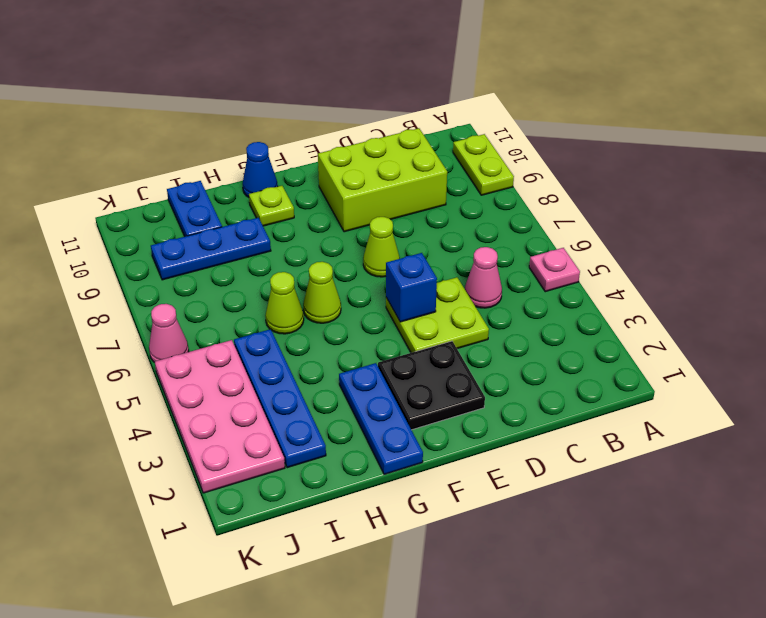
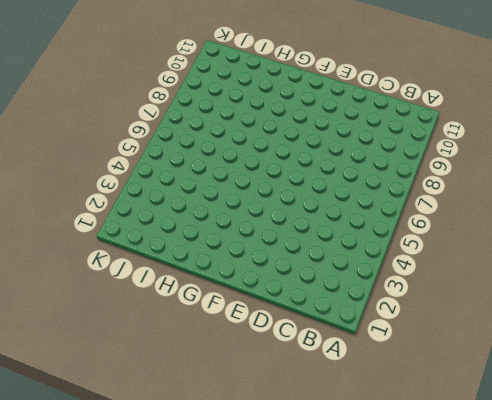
none -> pink 1x1 plate [529,248,580,292]
none -> lime 1x2 plate [453,134,514,195]
none -> pink 1x1 cone [465,247,502,308]

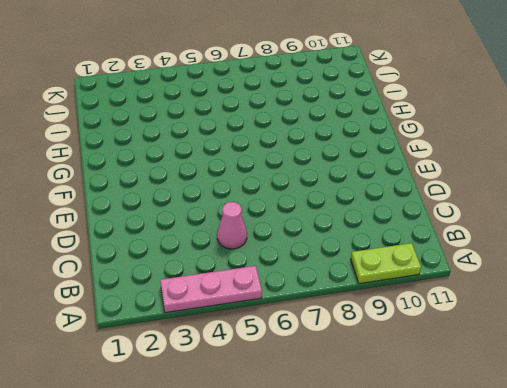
pink 1x3 plate [160,266,262,313] -> pink 1x1 plate [529,248,580,292]
none -> lime 2x3 brick [318,128,447,232]
none -> lime 2x2 plate [386,277,489,353]
none -> black 2x2 plate [378,341,485,430]

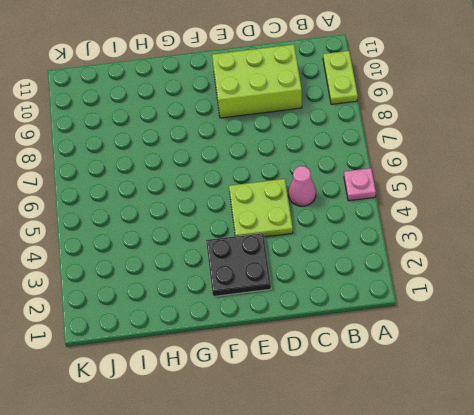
none -> lime 1x1 cone [363,217,400,277]
none -> blue 1x3 plate [339,363,423,474]
none -> lime 1x1 cone [303,262,341,323]

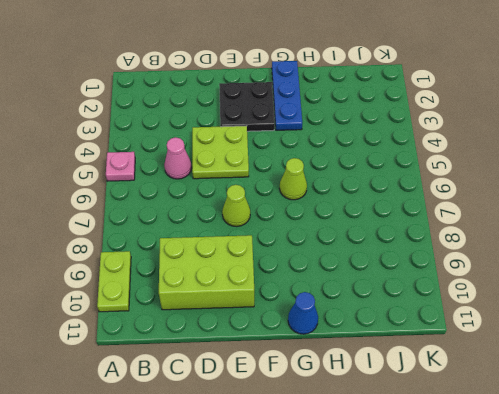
none -> lime 1x1 plate [249,186,294,226]
none -> lime 1x1 cone [265,272,304,334]
none -> blue 1x3 plate [151,218,271,280]

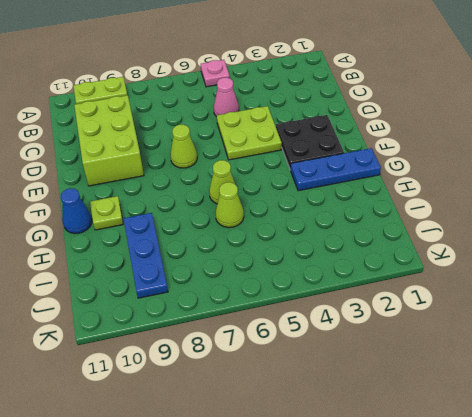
none -> blue 1x4 plate [234,329,326,468]
none -> blue 1x2 plate [167,181,222,236]
none -> pink 2x4 plate [155,340,285,493]

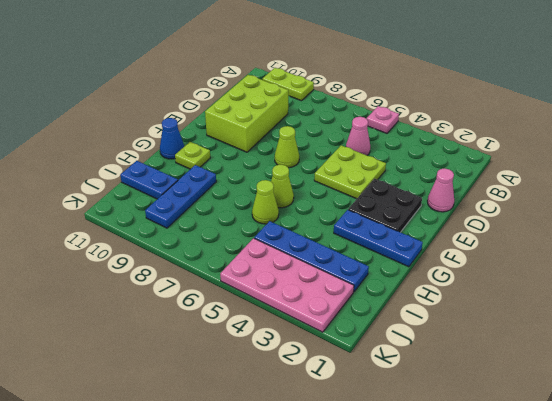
pink 1x1 cone [427,168,454,212] -> pink 1x1 cone moved to [149,304,189,362]
none -> blue 1x1 brick [386,253,437,322]

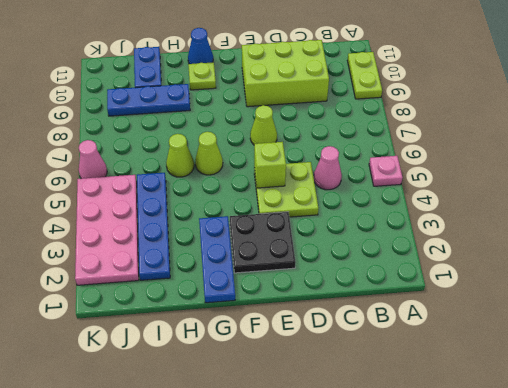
lime 1x1 brick [254,142,286,188] -> blue 1x1 brick [386,253,437,322]

